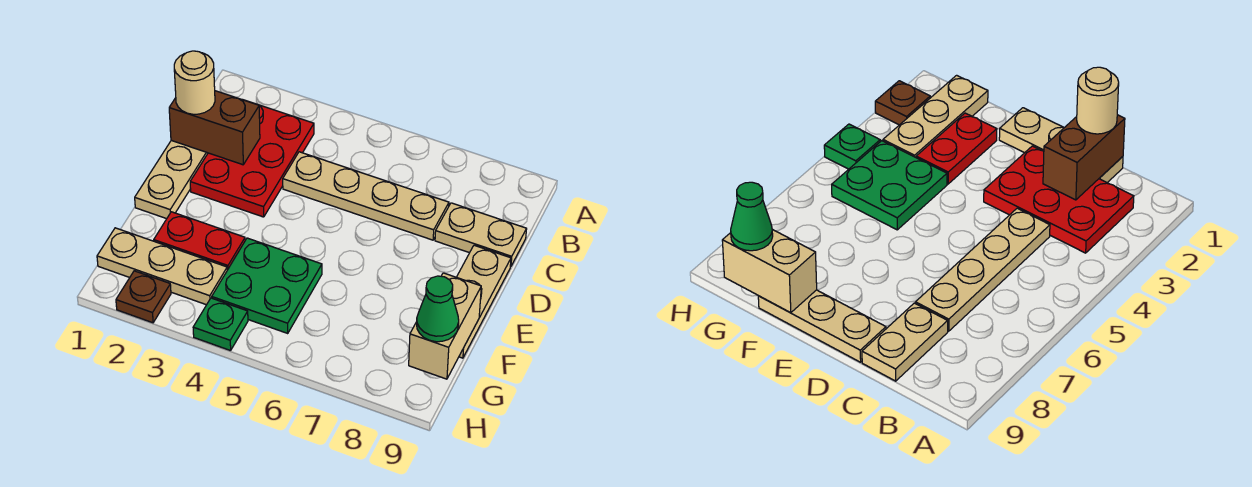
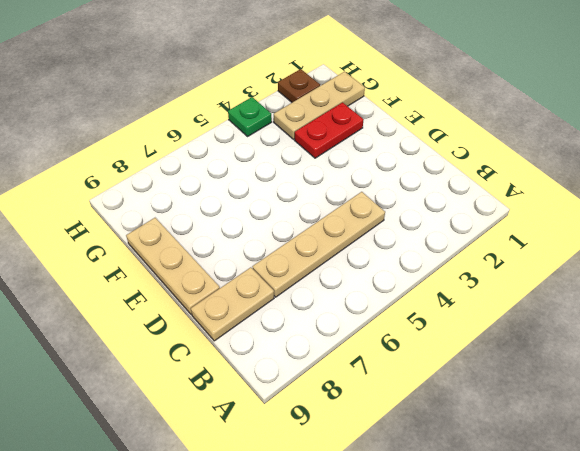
none -> red 2x3 plate [190,104,314,217]
none -> tan 1x3 plate [135,140,208,219]
none -> green 2x2 plate [212,238,322,333]

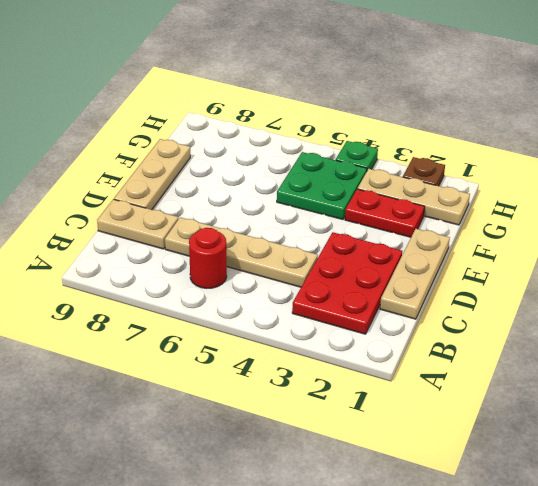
red 1x1 round brick [189,228,227,288] -> none
none -> brown 1x2 brick [169,91,260,165]
none -> tan 1x2 brick [409,273,481,379]
none -> tan 1x1 round brick [174,51,215,114]

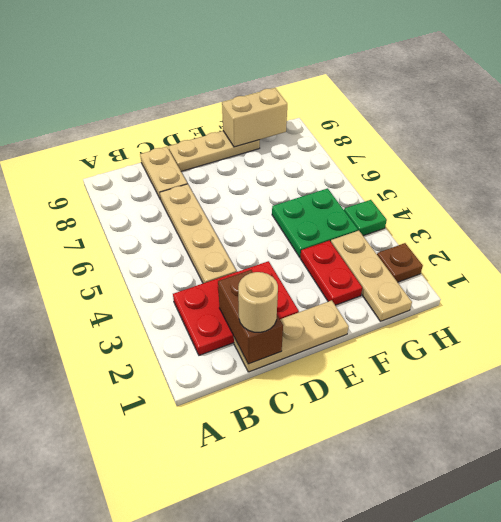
none -> green 1x1 cone [417,276,459,342]

